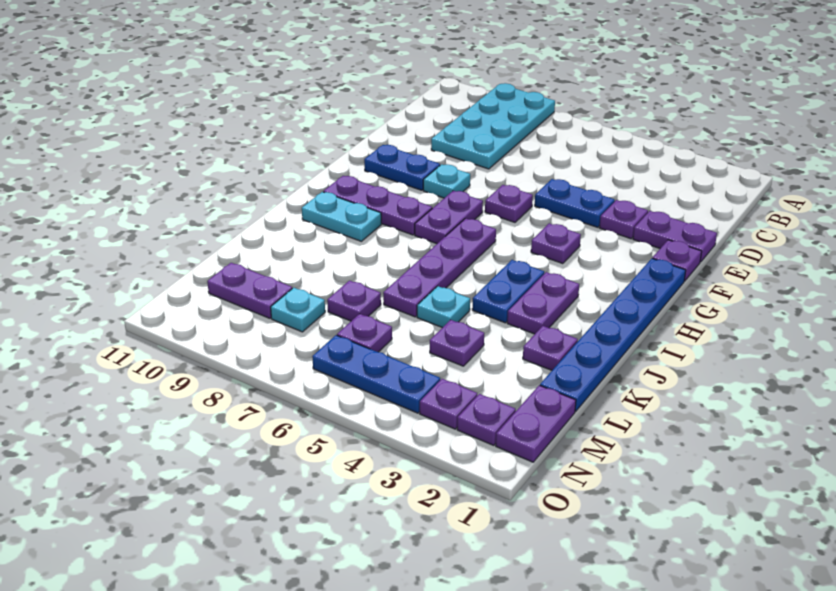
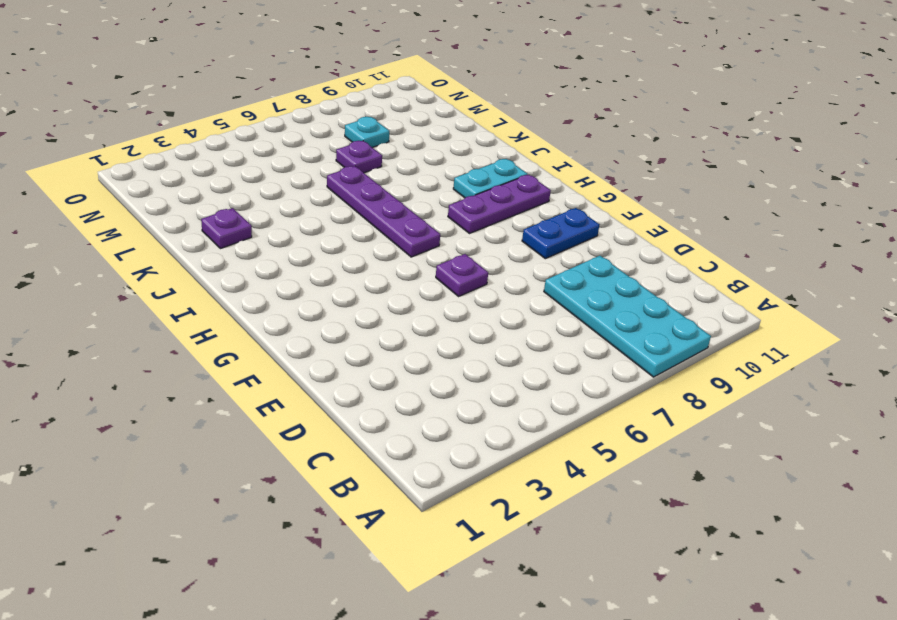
none -> purple 1x2 plate [633,211,717,262]
none -> purple 1x1 plate [599,200,648,239]
none -> blue 1x2 plate [535,179,615,227]

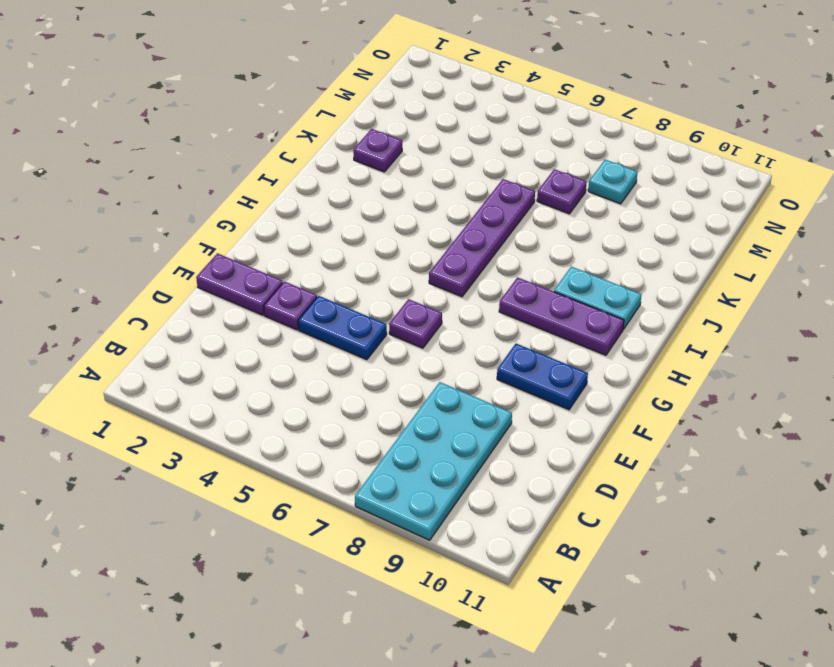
none -> purple 1x1 plate [652,240,702,281]
none -> cyan 1x1 plate [423,164,470,198]
none -> blue 1x6 plate [540,259,686,411]

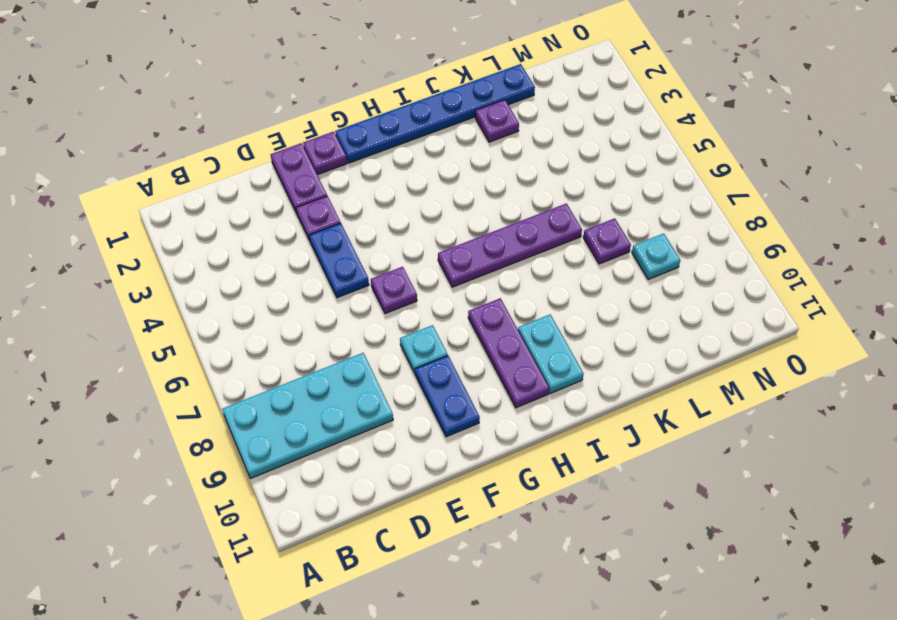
none -> purple 1x1 plate [531,223,581,264]
none -> purple 1x2 plate [415,191,483,244]
none -> purple 1x2 plate [507,272,579,334]

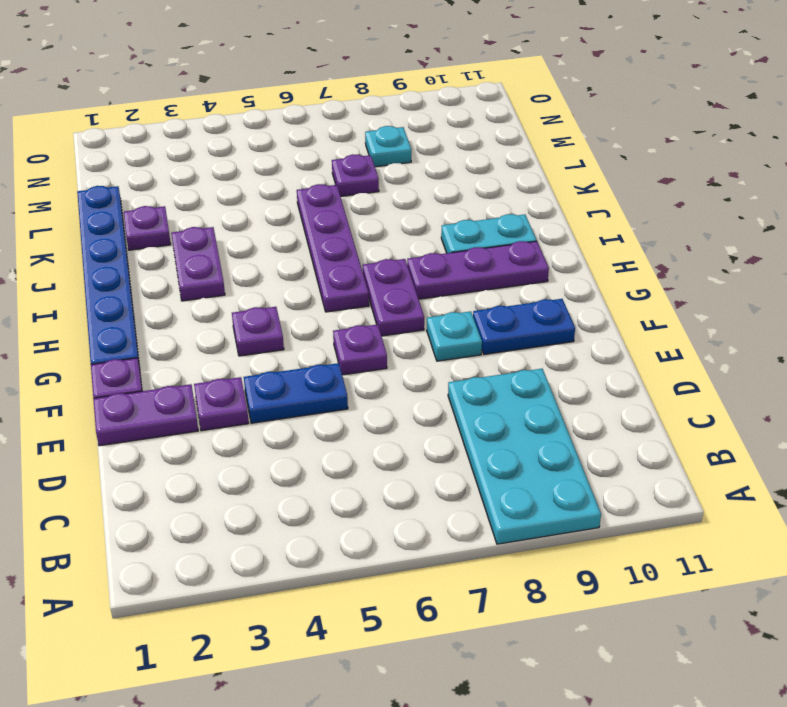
none -> blue 1x2 plate [472,260,544,323]
none -> cyan 1x1 plate [417,286,470,328]
none -> purple 1x1 plate [430,320,484,366]

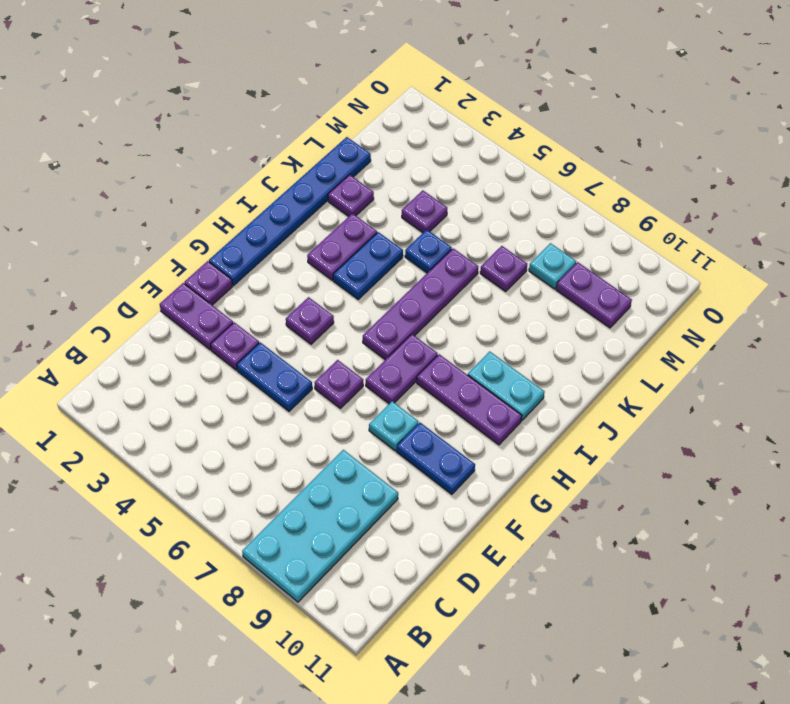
blue 1x1 plate [405,230,452,273] -> cyan 1x1 plate [417,286,470,328]
none -> purple 1x2 plate [496,385,576,462]
none -> purple 1x1 plate [337,314,392,352]
none -> purple 1x1 plate [457,394,516,446]

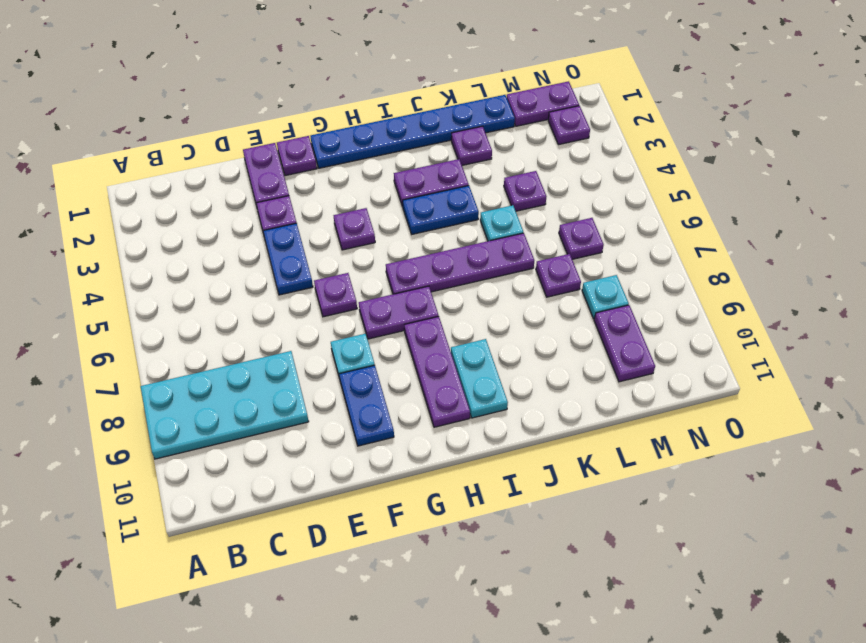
none -> purple 1x1 plate [420,379,477,429]
none -> blue 1x3 plate [312,335,440,413]

